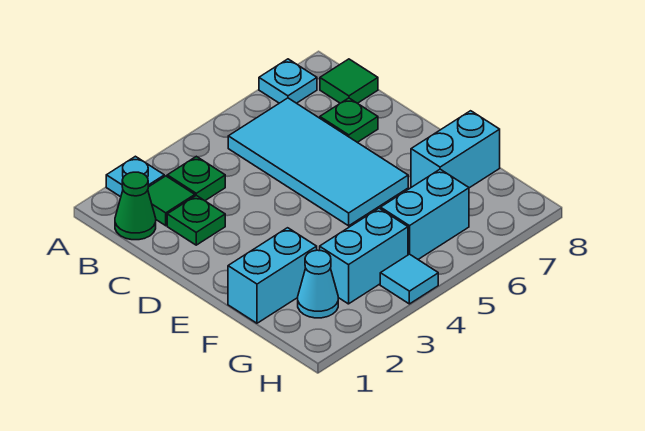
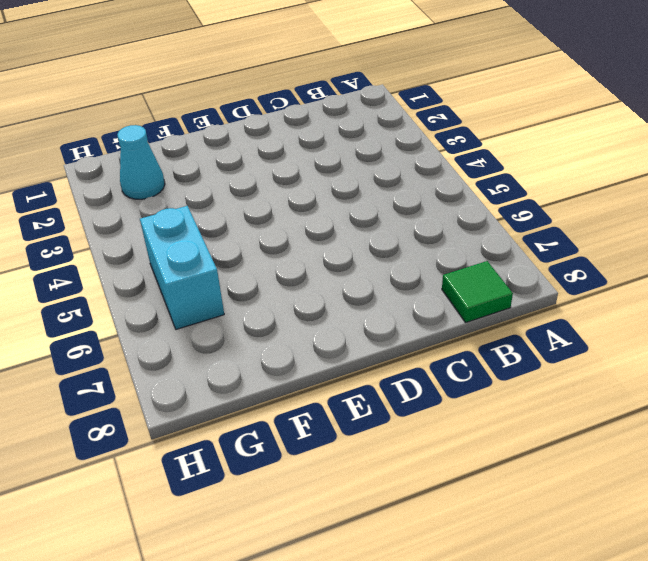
none -> cyan 1x1 plate [106,156,165,197]
none -> cyan 1x1 plate [259,59,317,103]
none -> green 1x1 cone [115,172,156,240]

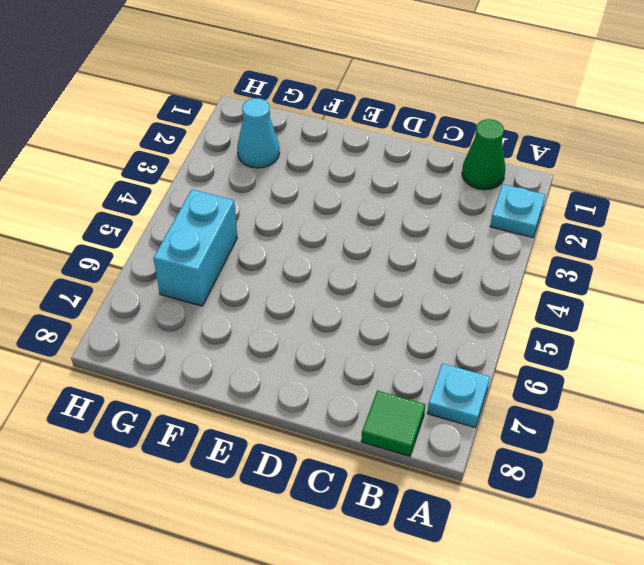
none -> green 1x1 tile [148,176,195,226]
none -> green 1x1 plate [167,156,225,201]
none -> cyan 2x4 tile [228,98,408,226]

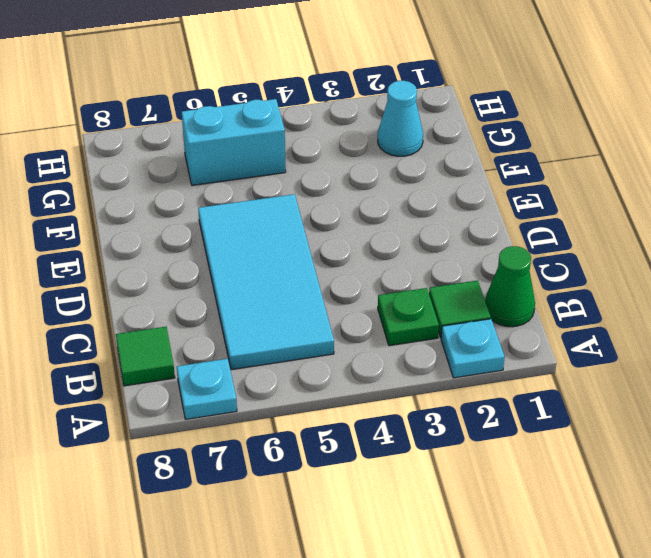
none -> green 1x1 plate [167,196,225,245]
none -> green 1x1 plate [320,98,378,142]
none -> cyan 1x2 brick [228,228,317,323]

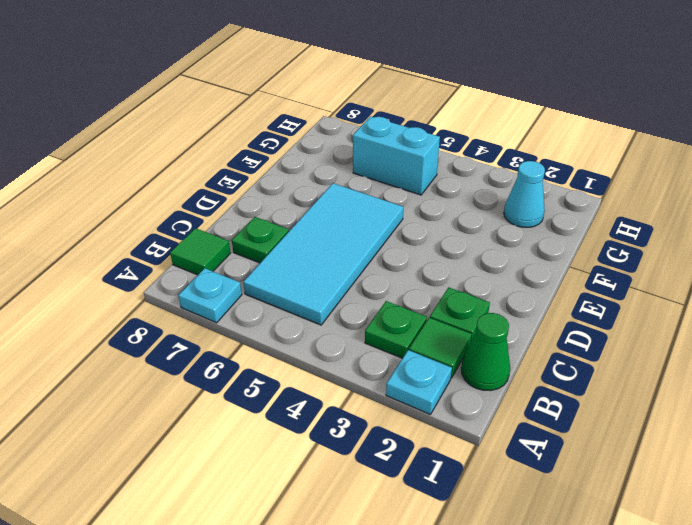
none -> cyan 1x2 brick [228,228,317,323]
none -> cyan 1x2 brick [411,111,500,188]
none -> cyan 1x2 brick [320,208,408,304]

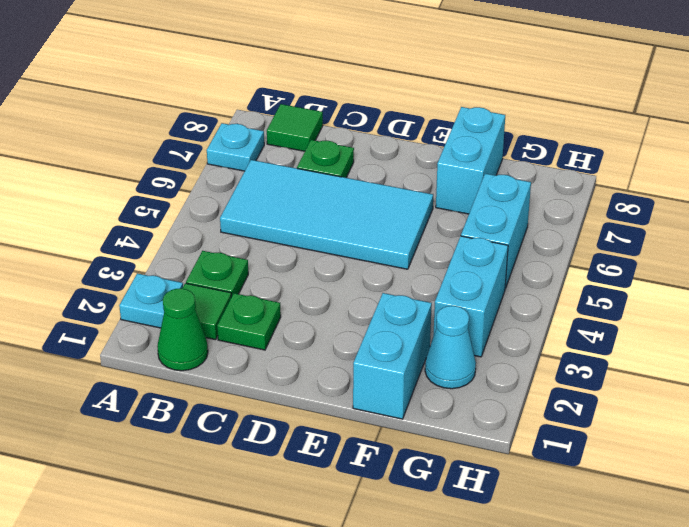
none -> cyan 1x1 tile [380,254,438,304]

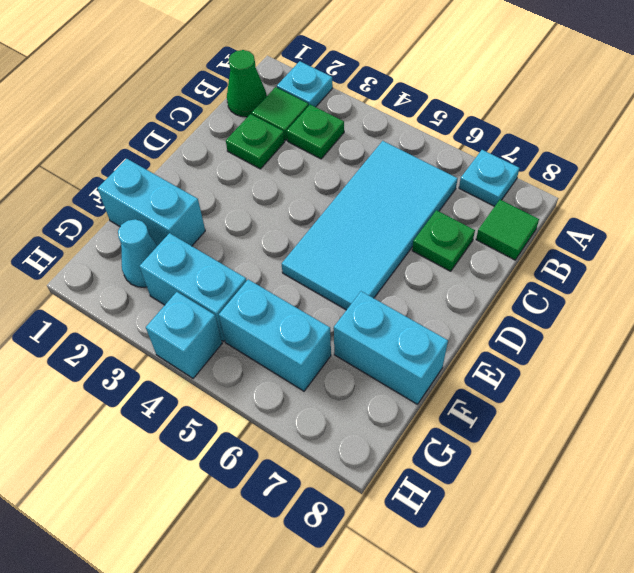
cyan 1x1 brick [146,292,222,378] -> cyan 1x1 tile [380,254,438,304]

